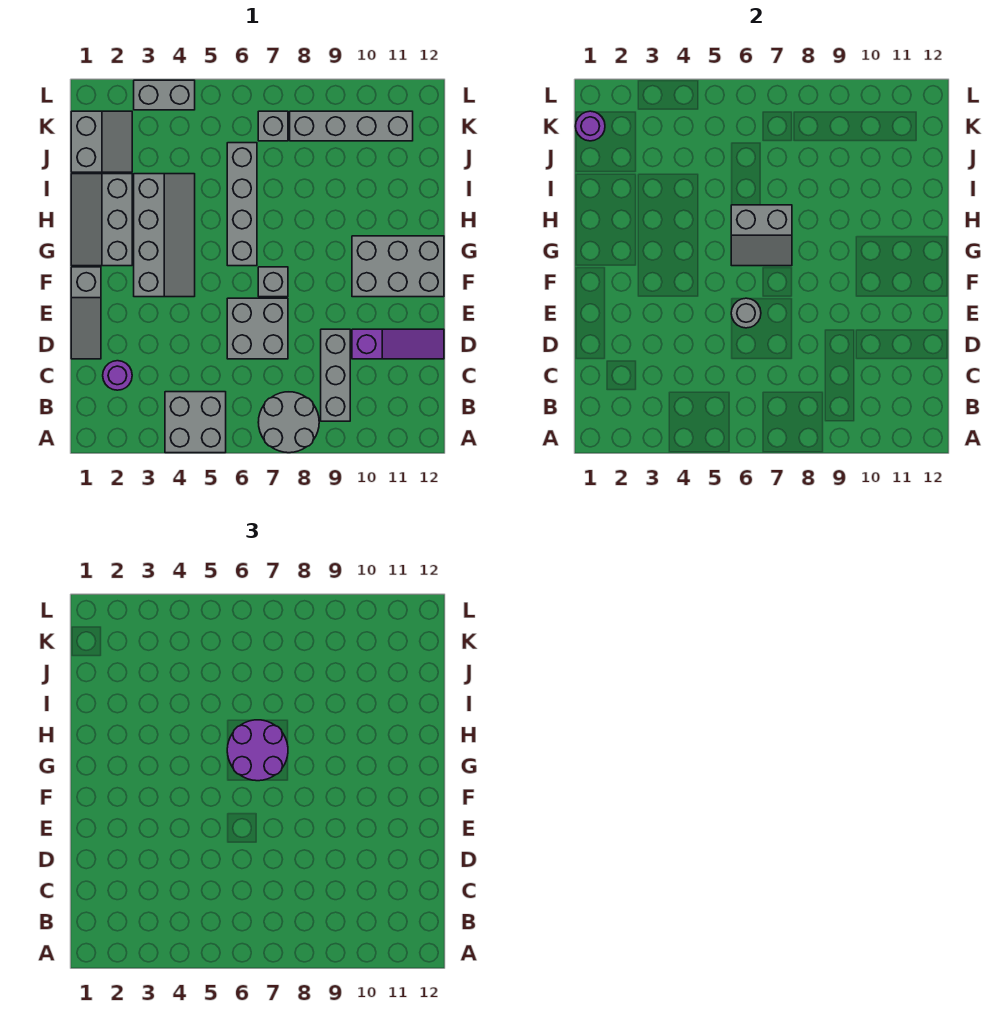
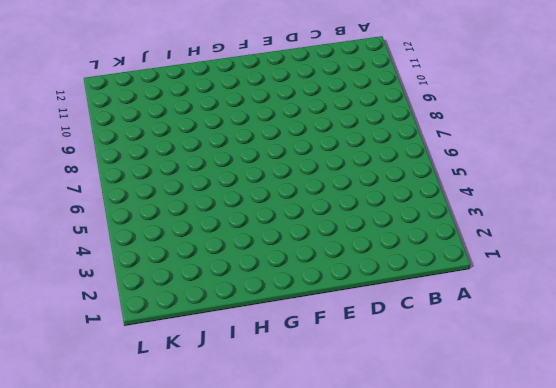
none -> grey 2x2 brick [165,392,226,453]
none -> grey 2x2 round brick [258,392,319,453]
none -> grey 1x3 brick [321,329,350,421]

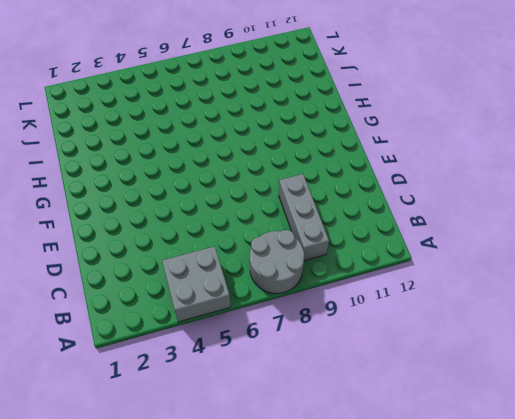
none -> purple 1x1 round brick [103,361,132,390]
none -> grey 1x3 slope [71,267,101,359]
none -> grey 2x2 brick [227,298,288,359]

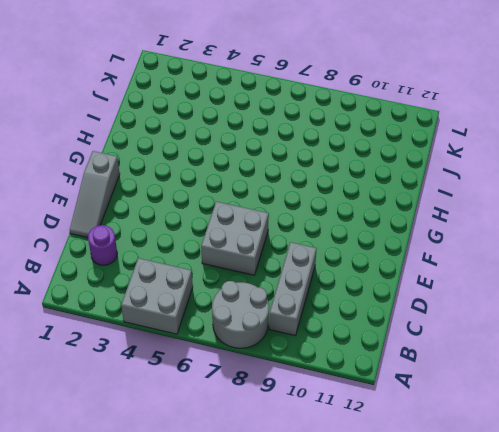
none -> purple 1x3 slope [352,329,444,359]
none -> grey 2x4 slope [134,174,195,297]
none -> grey 1x1 brick [258,267,288,297]

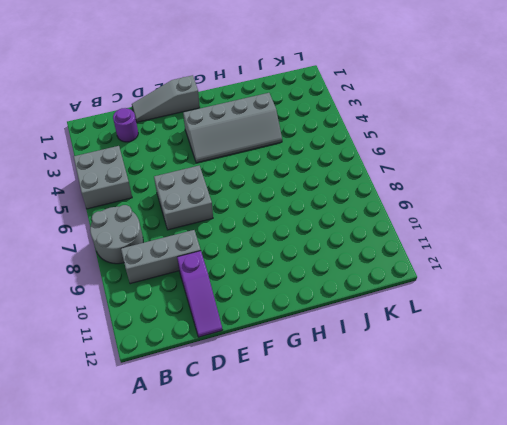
none -> grey 1x1 brick [258,267,288,297]
none -> grey 2x3 brick [352,236,444,297]
none -> grey 2x3 slope [71,174,132,266]

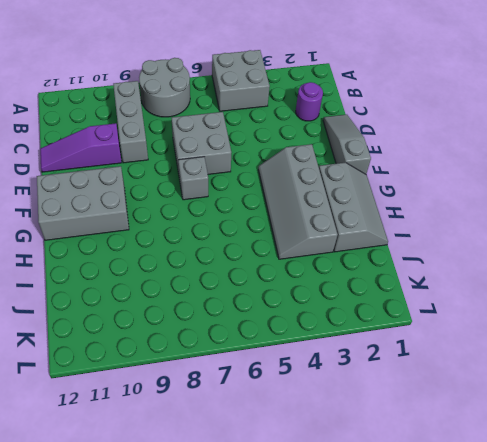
none -> grey 1x4 brick [227,143,257,266]
none -> grey 2x2 slope [71,111,132,172]
none -> grey 1x1 brick [258,111,288,141]

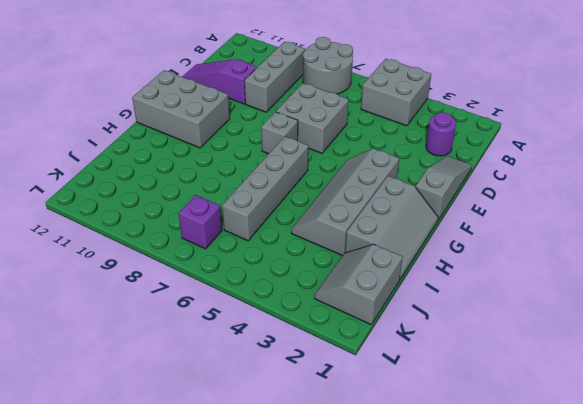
purple 1x1 brick [179,195,222,249] -> grey 1x1 brick [258,111,288,141]
none -> grey 1x4 brick [290,111,413,141]
none -> grey 1x2 brick [134,80,195,110]
none -> grey 1x1 round brick [731,298,761,328]

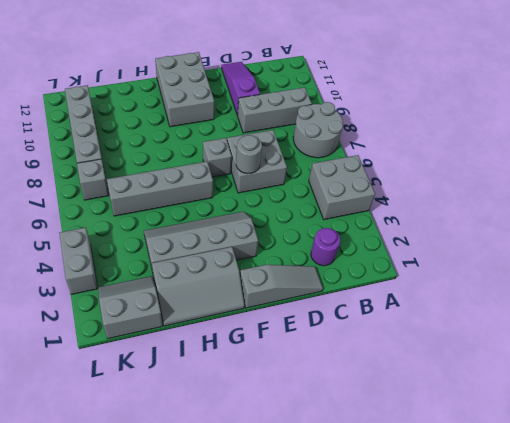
none -> grey 2x2 slope [731,205,792,266]
none -> purple 1x1 round brick [576,111,605,141]
none -> purple 2x2 round brick [227,720,288,781]

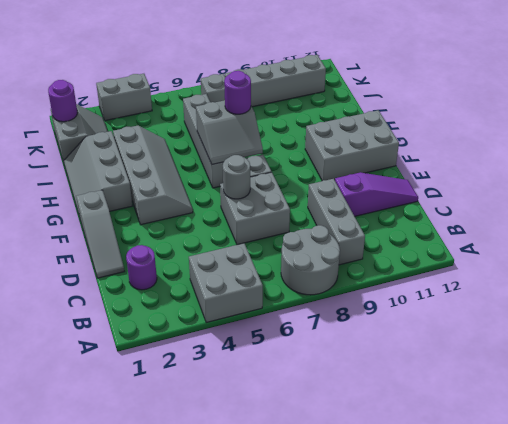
purple 1x1 round brick [224,71,251,114] -> purple 2x2 round brick [227,720,288,781]

